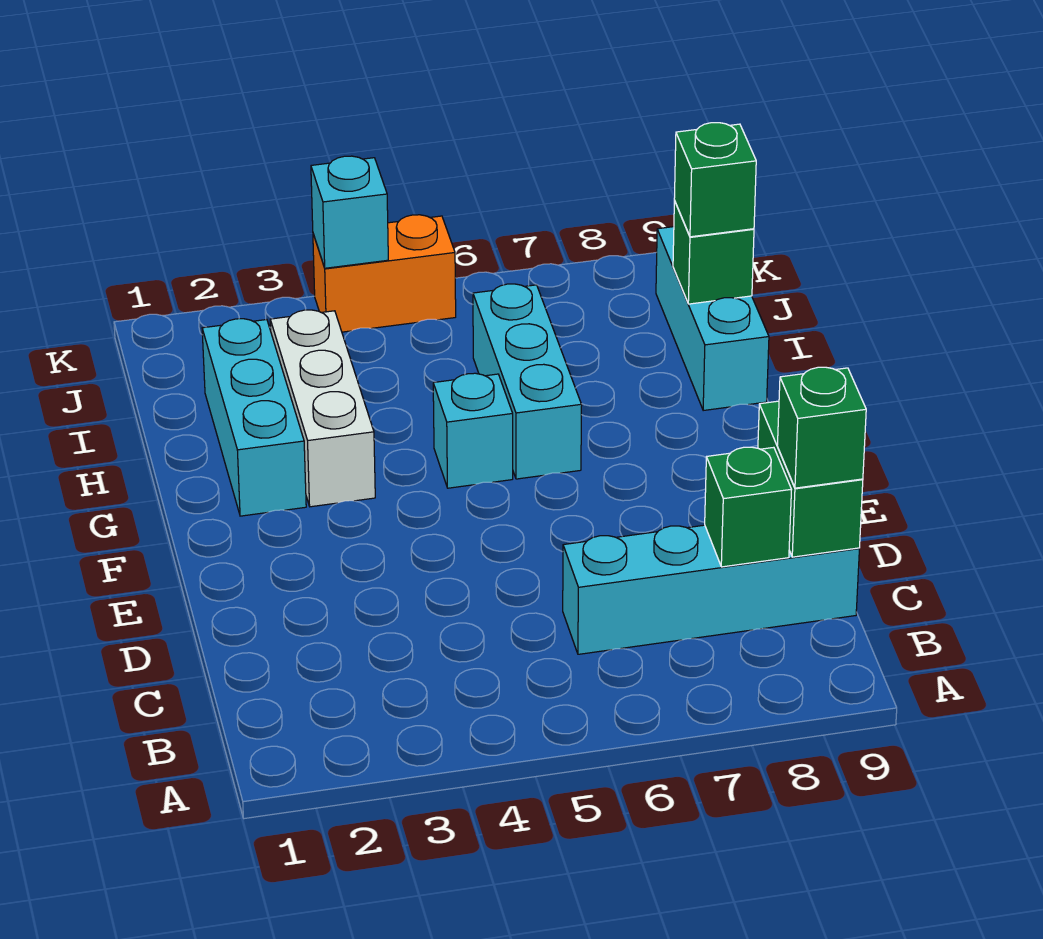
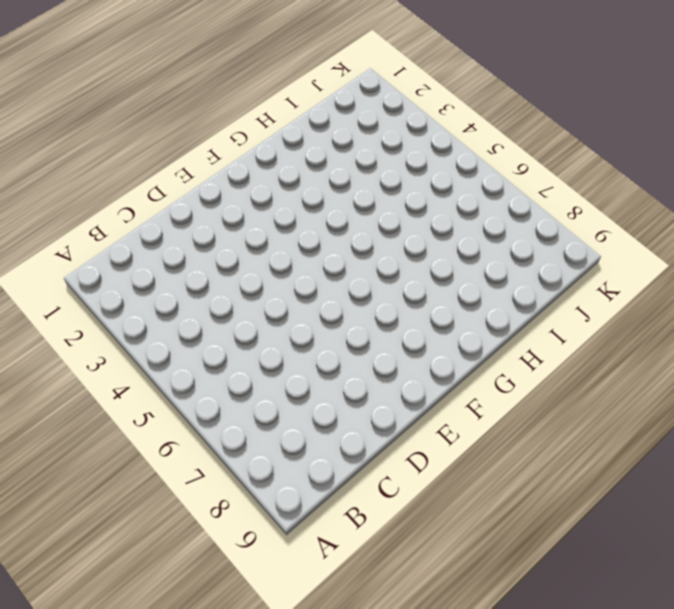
none -> cyan 1x4 brick [563,525,859,654]
none -> cyan 1x3 brick [202,319,306,516]
none -> white 1x3 brick [270,310,375,507]

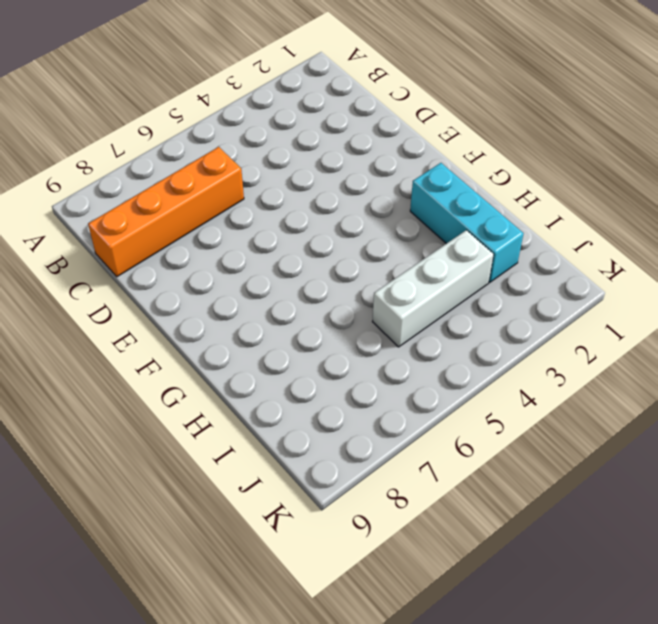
orange 1x4 brick [88,147,244,277] -> cyan 1x4 brick [563,525,859,654]
white 1x3 brick [373,230,494,347] -> white 1x3 brick turned to [270,310,375,507]
none -> cyan 1x1 brick [433,373,513,488]
none -> cyan 1x3 brick [473,284,582,479]
none -> cyan 1x3 brick [656,227,769,411]

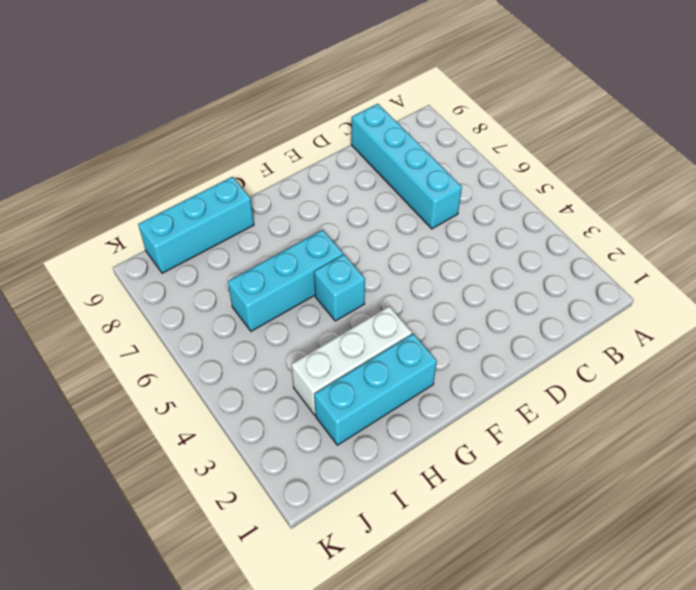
none -> orange 1x2 brick [313,215,456,332]
none -> green 1x1 brick [705,447,792,567]
none -> green 1x2 brick [758,401,863,557]

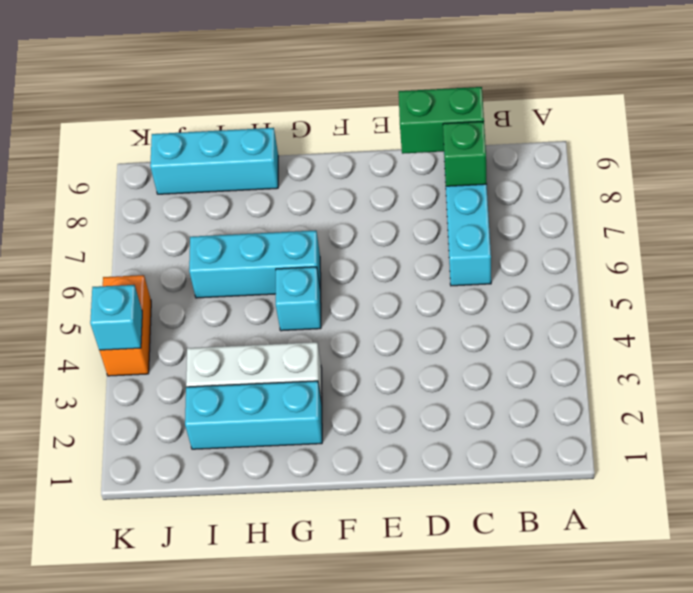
none -> green 1x1 brick [673,201,754,304]
none -> green 1x1 brick [777,367,866,488]
none -> green 1x1 brick [674,123,756,237]

